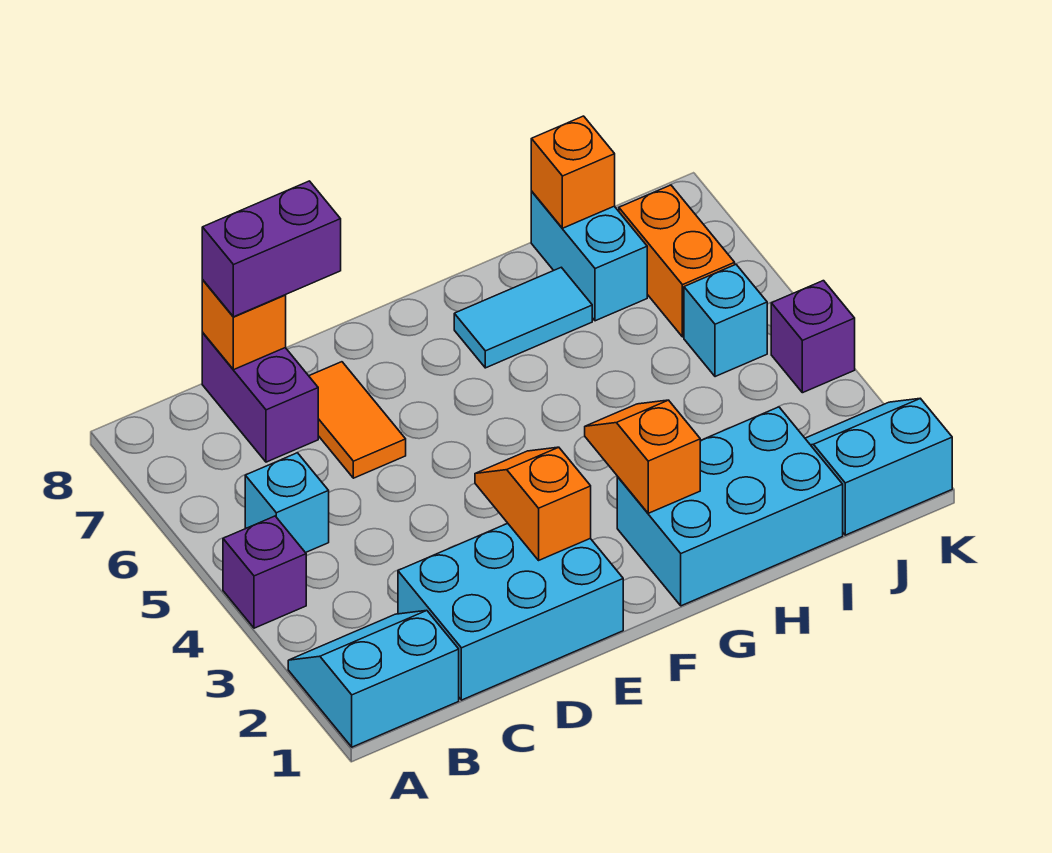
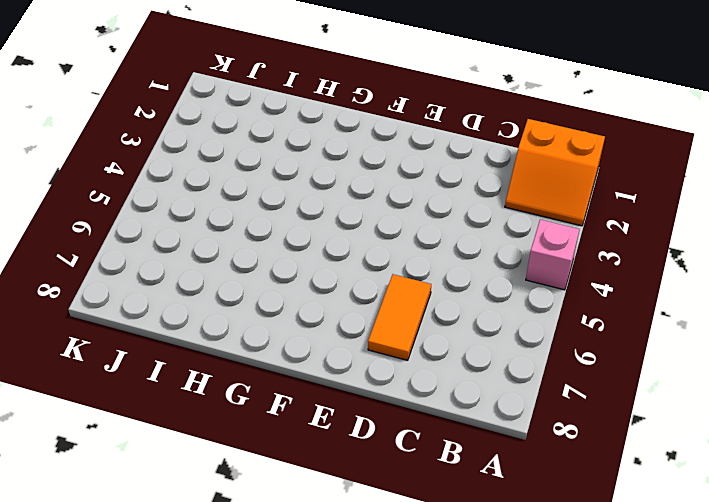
orange 2x2 slope [505,119,605,226] -> cyan 2x2 slope [288,610,459,747]
pink 1x1 brick [526,219,580,290] -> purple 1x1 brick [223,516,306,628]
none -> cyan 1x1 brick [245,453,329,553]
none -> cyan 2x3 brick [398,523,623,700]
none -> purple 1x2 brick [202,333,318,462]

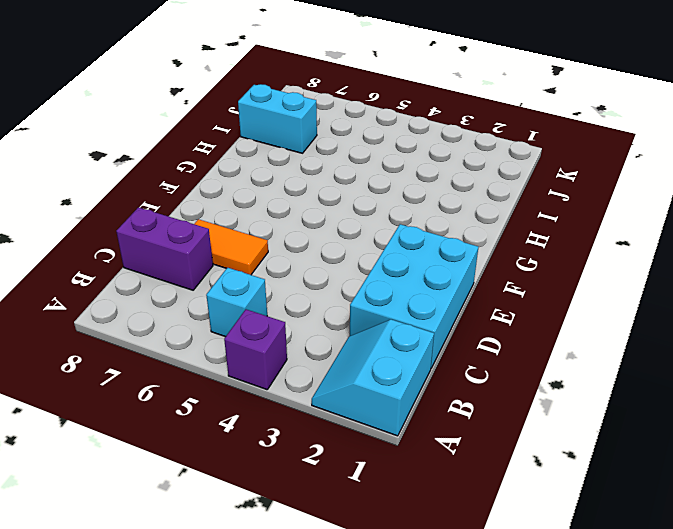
none -> cyan 2x3 brick [617,407,843,606]
none -> cyan 1x2 tile [454,267,592,368]
none -> cyan 2x2 slope [805,398,952,535]

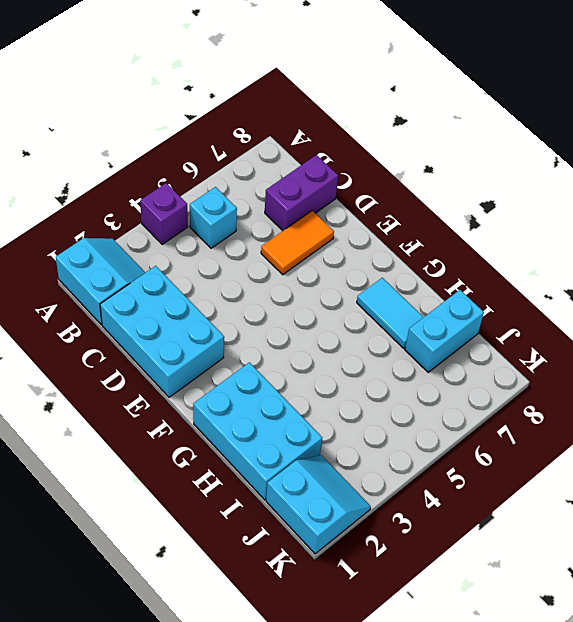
none -> cyan 1x1 brick [684,265,767,377]
none -> orange 1x2 brick [619,185,735,337]
none -> purple 1x1 brick [771,281,855,393]

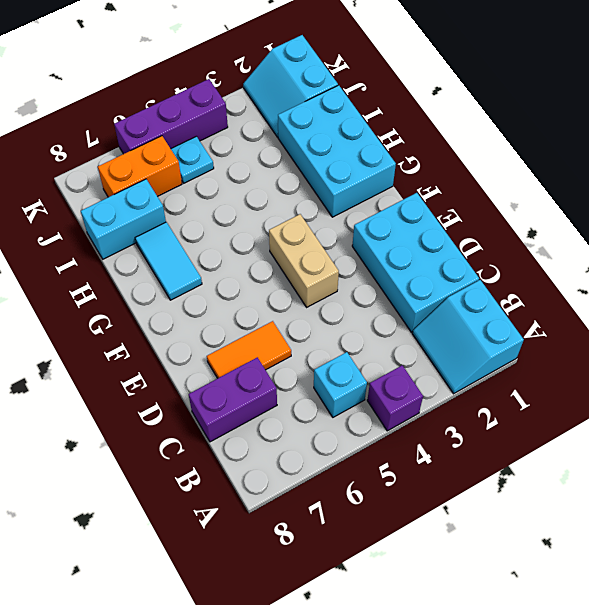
tan 1x2 brick [269,214,339,307] -> none
cyan 1x1 plate [171,136,214,183] -> cyan 1x1 brick [684,265,767,377]
purple 1x3 brick [114,79,228,154] -> purple 1x1 brick [771,281,855,393]
none -> orange 1x1 brick [202,280,286,370]
none -> orange 1x2 slope [475,447,591,560]
none -> orange 1x2 slope [585,400,700,513]

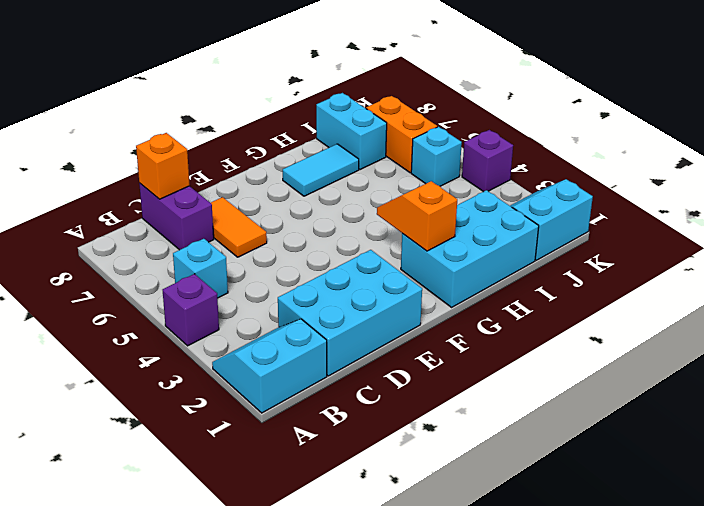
none -> orange 1x2 slope [475,447,591,560]
none -> orange 1x1 brick [531,116,615,228]
none -> purple 1x2 brick [202,181,341,317]

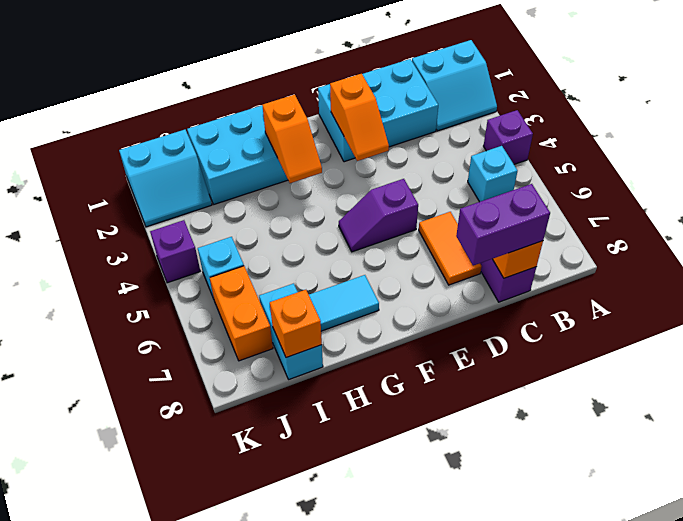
purple 1x2 slope [339,179,418,252] -> none

